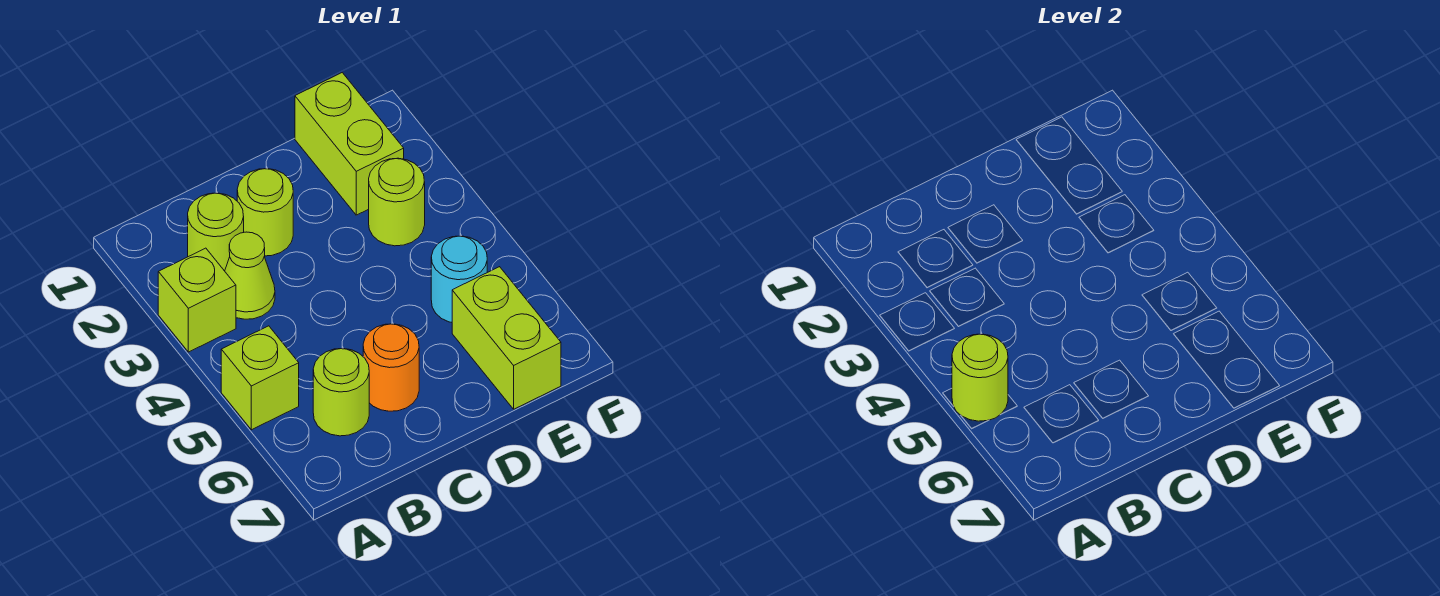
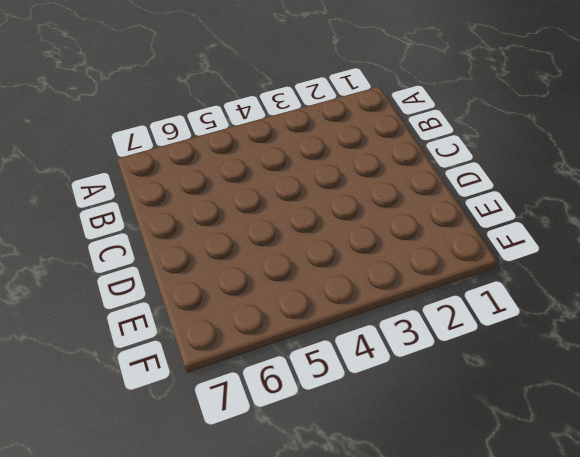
none -> lime 1x1 brick [158,248,236,352]
none -> lime 1x1 brick [221,326,299,430]
none -> lime 1x1 round brick [188,193,244,271]

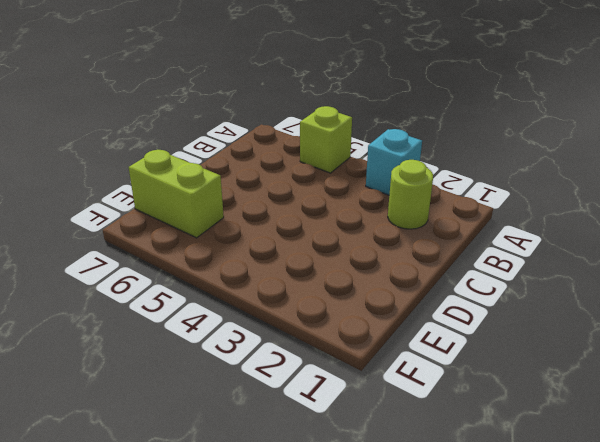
cyan 1x1 brick [366,129,422,195] -> lime 1x1 brick [158,248,236,352]
none -> lime 1x1 cone [225,232,275,319]
none -> lime 1x1 round brick [313,348,369,436]
none -> lime 1x1 round brick [237,169,293,256]

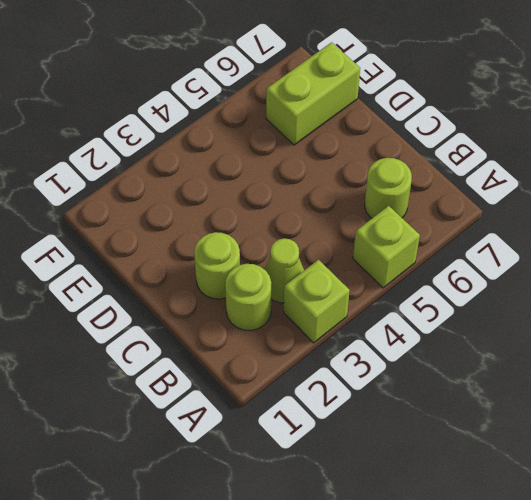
none -> orange 1x1 round brick [363,324,419,411]
none -> lime 1x2 brick [295,73,404,215]
none -> lime 1x1 round brick [369,158,425,246]

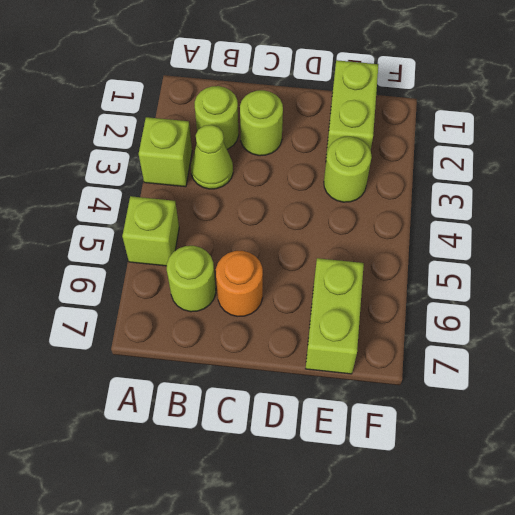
none -> cyan 1x1 round brick [431,236,487,322]
none -> lime 1x1 round brick [952,334,1008,421]

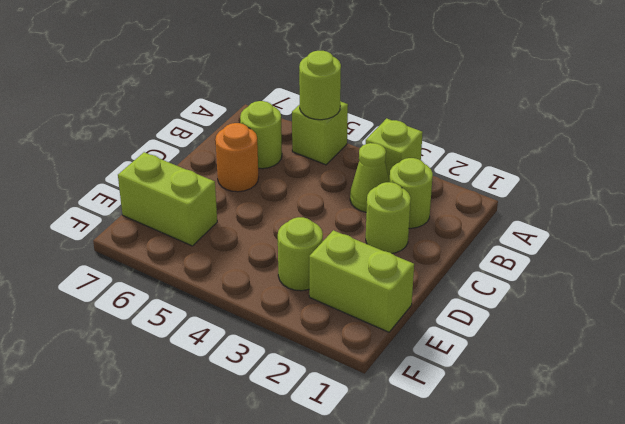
none -> cyan 1x1 round brick [431,236,487,322]

